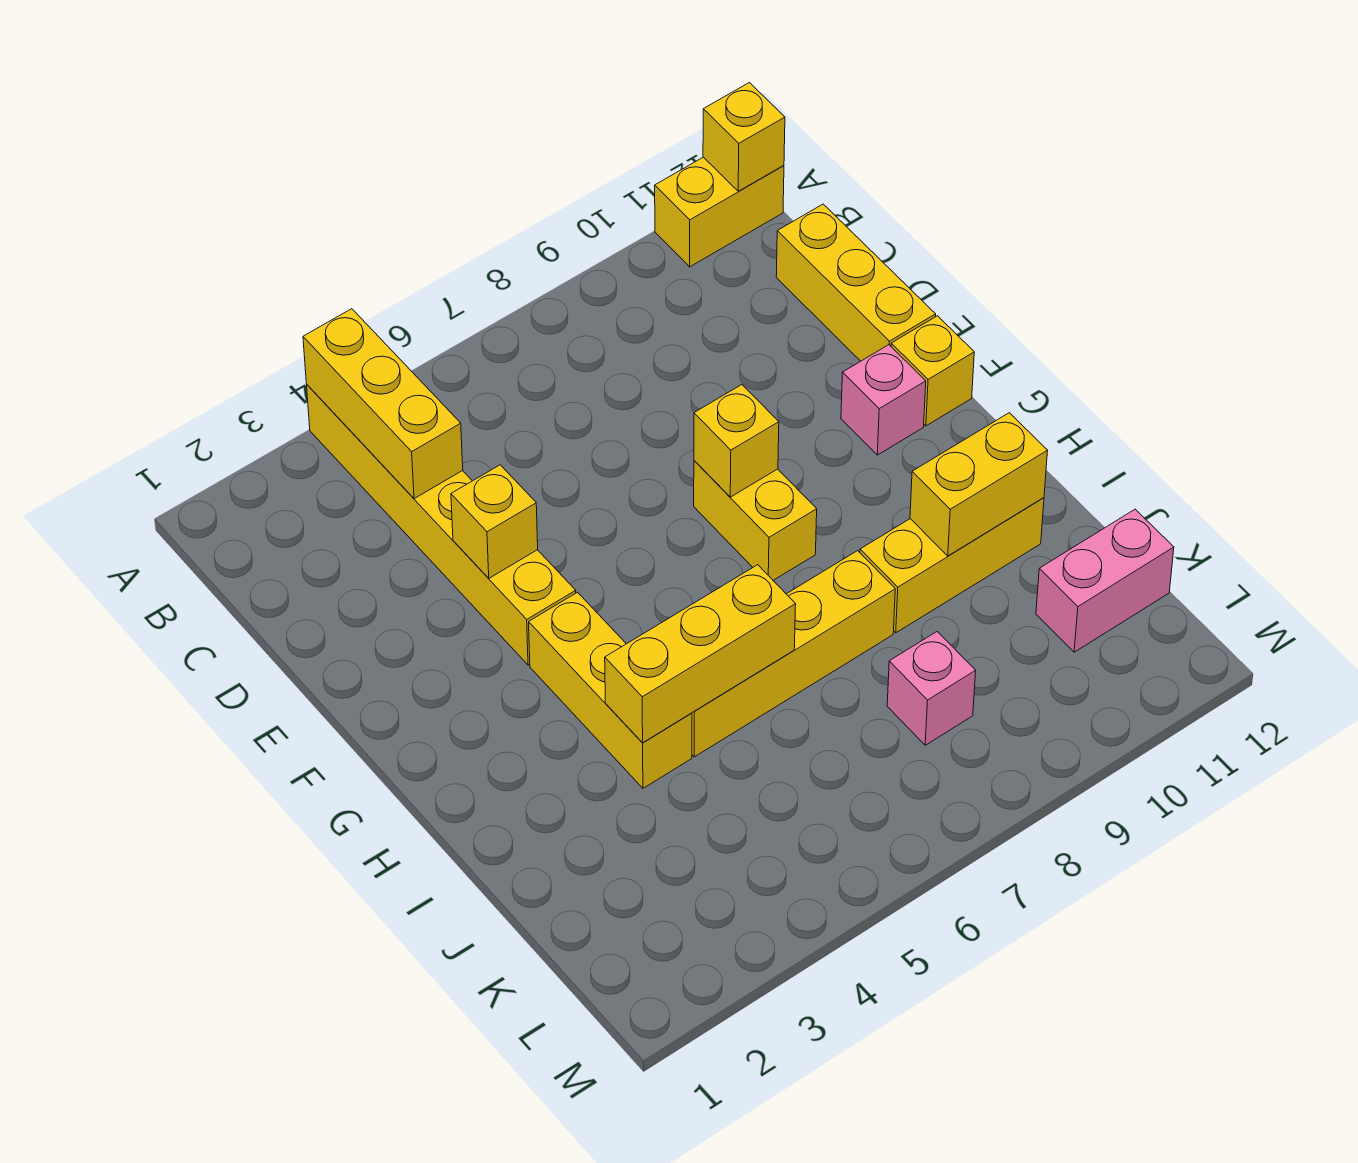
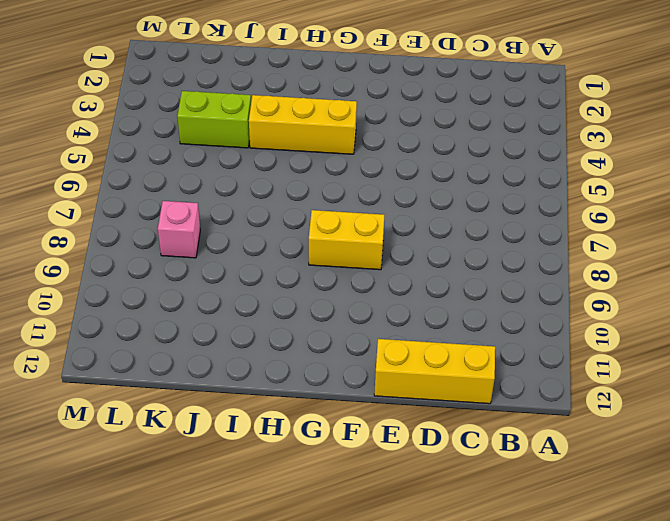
lime 1x2 brick [177,91,251,148] -> none
none -> yellow 1x6 brick [307,385,576,665]
none -> yellow 1x2 brick [655,157,784,267]
none -> pink 1x1 brick [841,345,926,455]

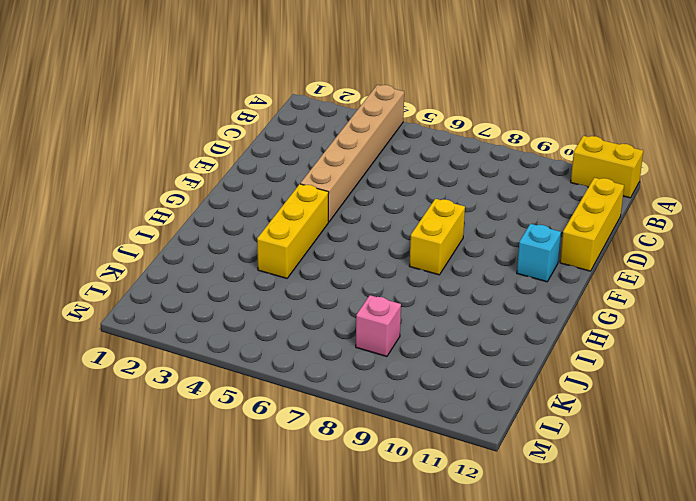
tan 1x6 brick [300,85,404,222] -> yellow 1x6 brick [307,385,576,665]
cyan 1x1 brick [517,224,561,282] -> pink 1x1 brick [841,345,926,455]
none -> yellow 1x1 brick [891,316,974,426]
none -> yellow 1x4 brick [692,551,895,757]
none -> yellow 1x3 brick [860,498,1044,633]

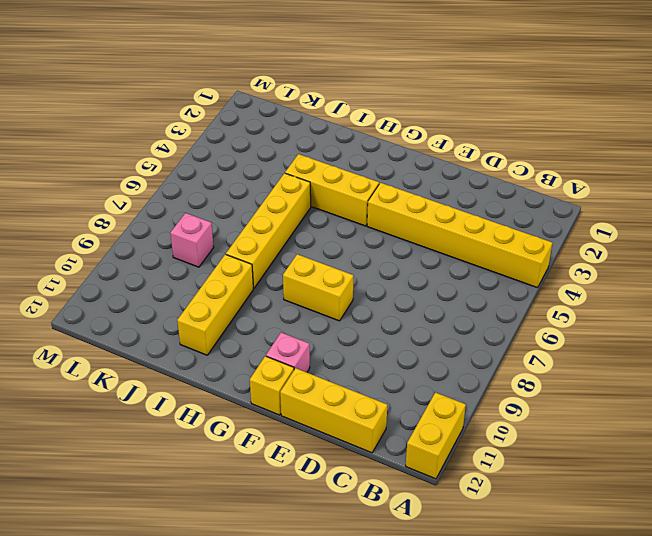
none -> pink 1x2 brick [1036,509,1174,652]
none -> yellow 1x3 brick [303,309,463,499]
none -> yellow 1x1 brick [703,83,785,191]

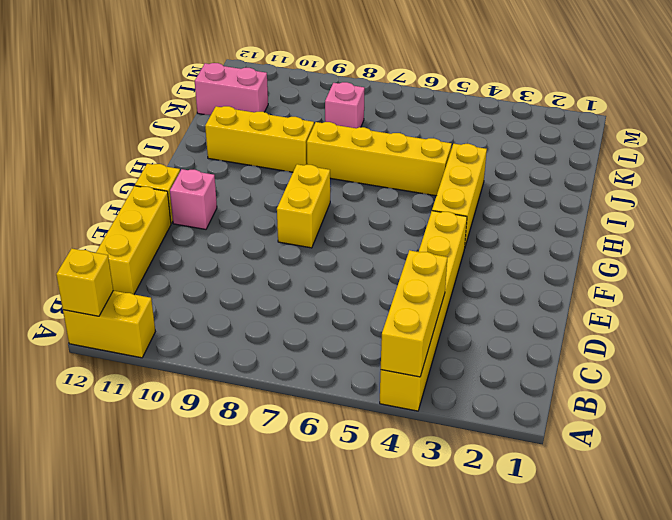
none -> yellow 1x1 brick [451,465,538,578]
none -> yellow 1x1 brick [694,385,779,497]
none -> yellow 1x3 brick [605,565,796,743]

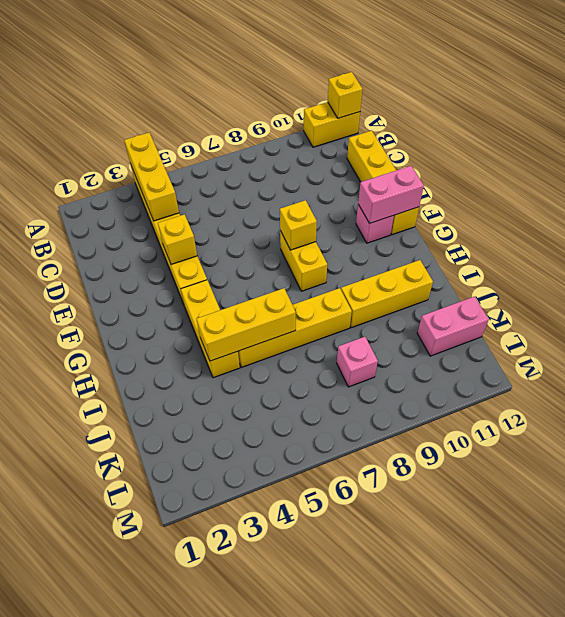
pink 1x2 brick [358,166,424,224] -> none
none -> yellow 1x2 brick [910,413,1048,556]

